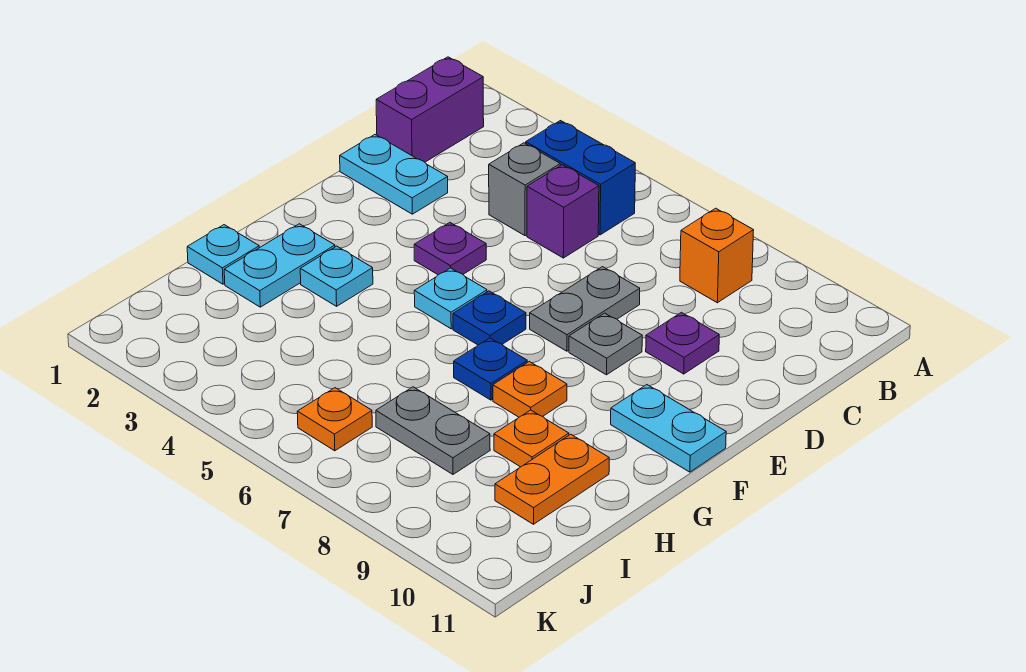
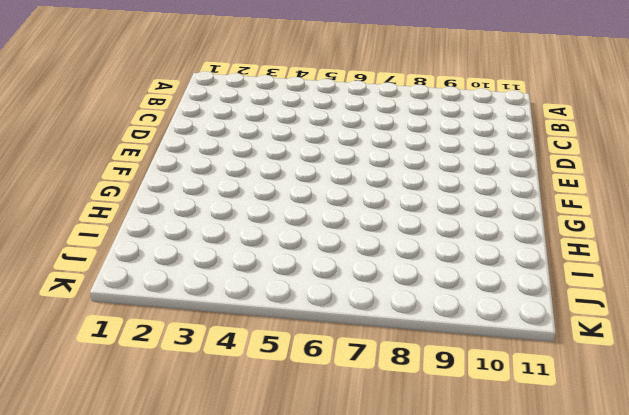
none -> purple 1x2 brick [376,57,484,162]
none -> blue 1x2 brick [526,121,635,235]
none -> orange 1x1 brick [680,208,754,303]

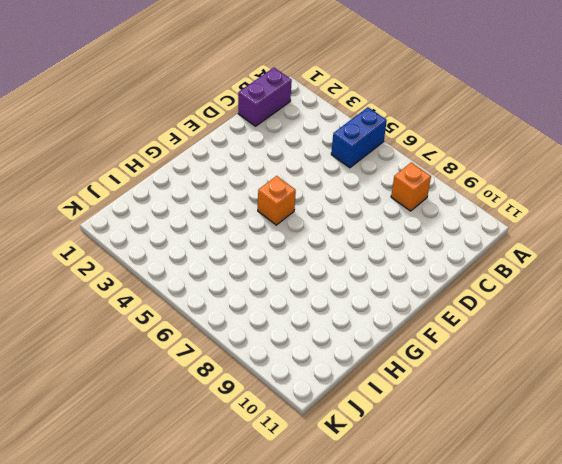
blue 1x2 brick [331,107,387,168] -> blue 1x2 brick turned to [526,121,635,235]
orange 1x1 brick [258,176,296,225] -> cyan 1x1 plate [414,268,487,329]
none -> grey 1x1 brick [489,143,560,236]
none -> purple 1x1 brick [527,165,599,258]
none -> cyan 1x2 plate [340,135,448,214]

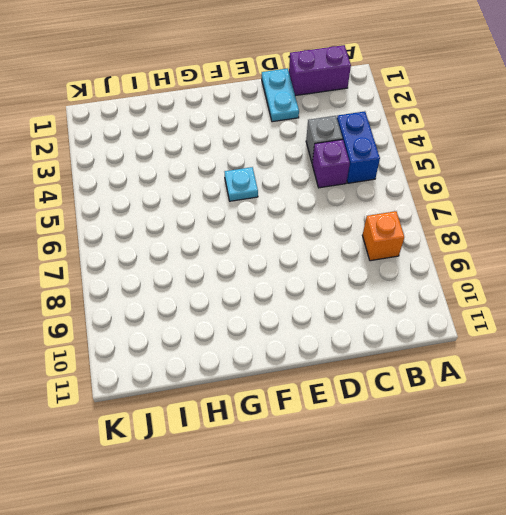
none -> grey 1x2 plate [530,267,640,351]
none -> purple 1x1 plate [646,312,719,374]
none -> purple 1x1 plate [414,223,486,275]

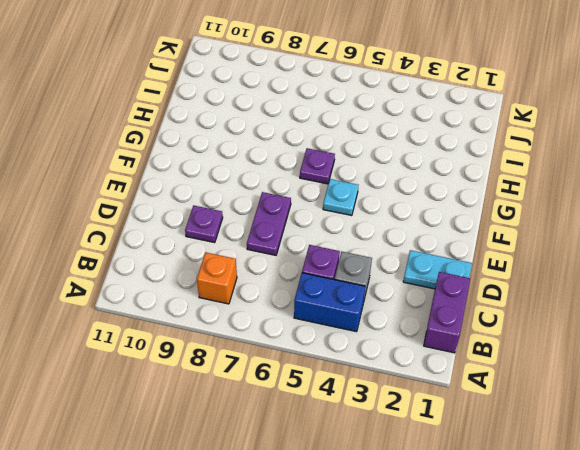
purple 1x2 plate [247,192,291,255] -> grey 1x2 plate [530,267,640,351]
purple 1x1 plate [300,148,335,184] -> purple 1x1 plate moved to [414,223,486,275]
none -> grey 1x1 plate [569,313,642,375]
none -> blue 1x1 plate [453,291,526,345]
none -> cyan 1x2 plate [611,385,726,472]

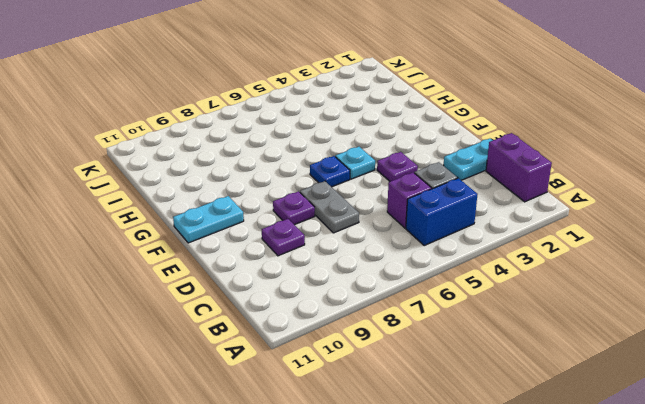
purple 1x1 plate [273,191,315,225] -> grey 1x1 plate [569,313,642,375]
none -> orange 1x1 brick [680,208,754,303]
none -> cyan 1x2 plate [224,224,335,307]
none -> cyan 1x1 plate [300,246,373,306]

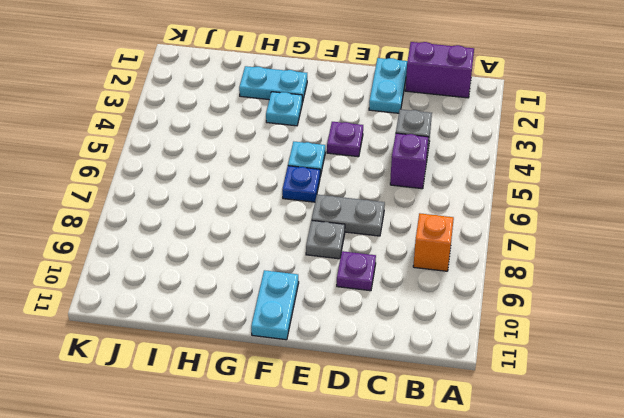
none -> blue 1x2 brick [526,121,635,235]
none -> blue 1x1 plate [454,338,527,400]
none -> orange 1x1 plate [493,362,567,417]

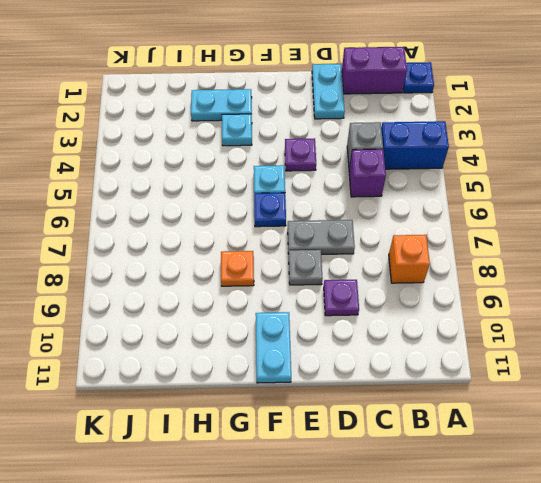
blue 1x1 plate [403,62,434,93] -> blue 1x1 plate moved to [454,338,527,400]
blue 1x2 brick [381,121,449,169] -> blue 1x2 brick turned to [526,121,635,235]
none -> cyan 1x1 plate [187,225,259,284]
none -> orange 1x1 plate [494,410,569,467]
none -> orange 1x2 plate [495,434,609,524]

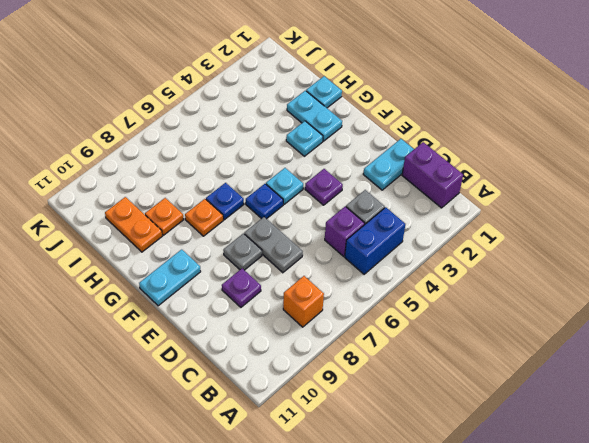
none -> grey 1x2 plate [376,387,490,474]
none -> orange 1x1 plate [297,388,372,451]

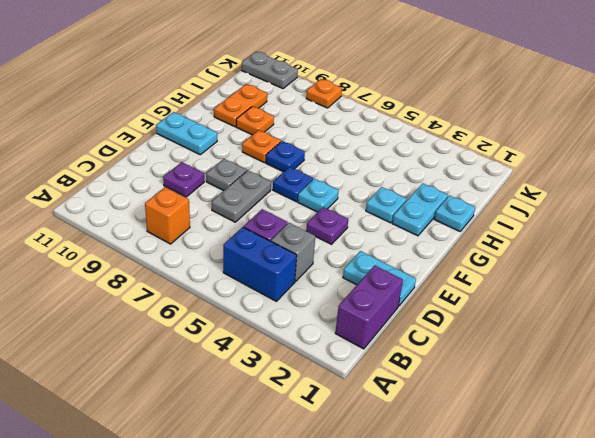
orange 1x1 plate [306,79,342,108] -> orange 1x1 plate moved to [297,388,372,451]
grey 1x2 plate [241,51,298,89] -> grey 1x2 plate moved to [376,387,490,474]

